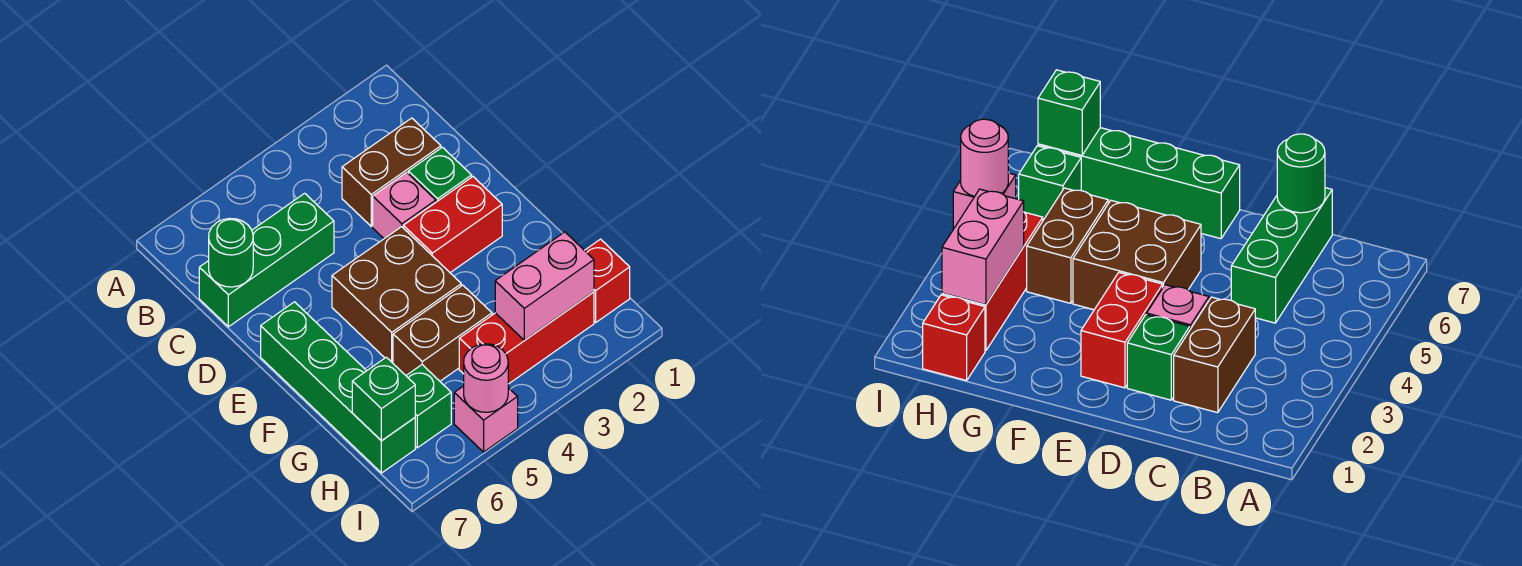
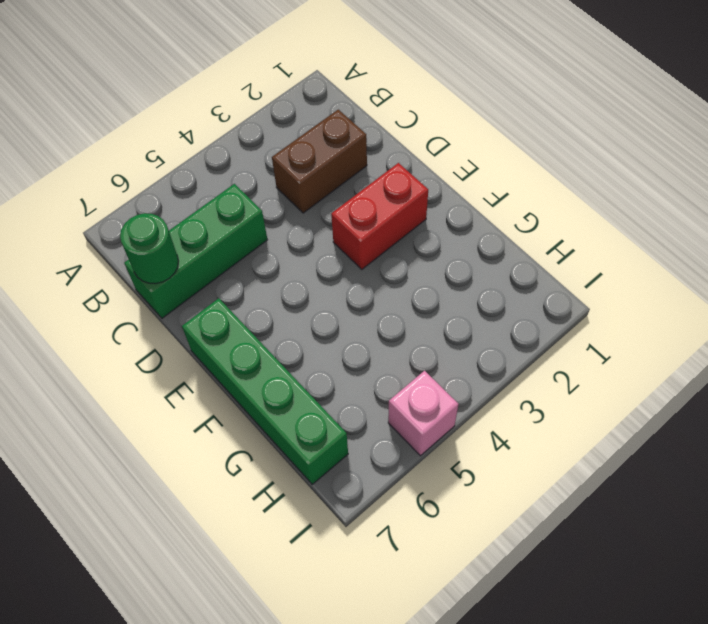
none -> green 1x1 brick [408,147,472,202]
none -> pink 1x1 brick [373,172,436,239]
none -> brown 2x2 brick [332,227,461,363]

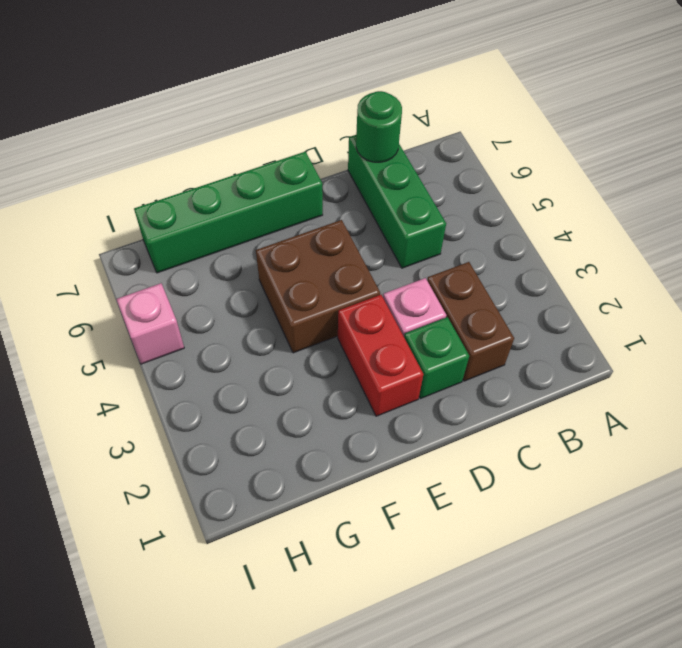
none -> brown 1x2 brick [393,285,492,381]
none -> red 1x1 brick [585,239,630,322]
none -> red 1x3 brick [459,292,594,384]

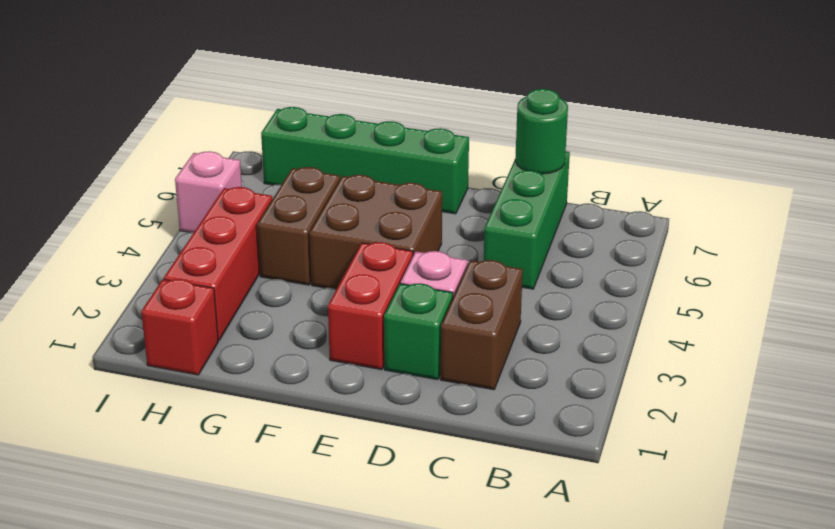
none -> green 1x1 brick [406,365,451,448]
none -> pink 1x2 brick [495,232,594,340]
none -> green 1x1 brick [352,357,415,441]

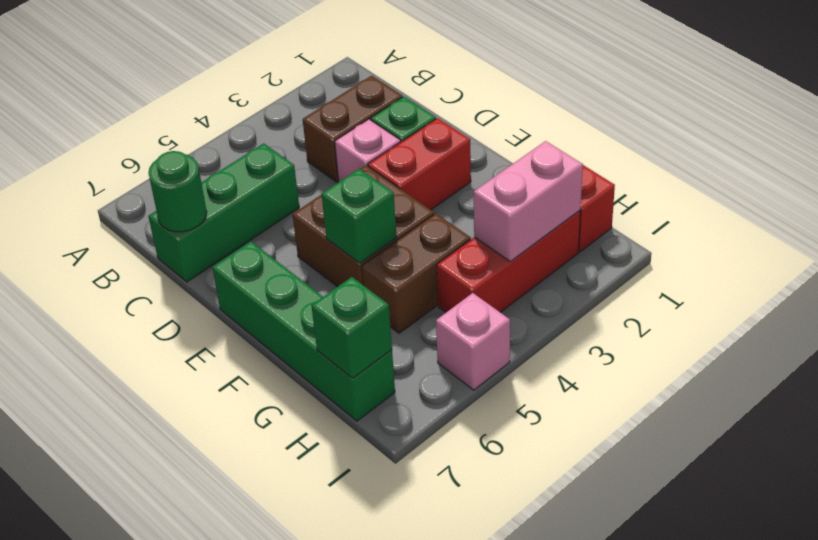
green 1x1 brick [322,169,397,263] -> green 1x1 brick moved to [406,365,451,448]
none -> pink 1x1 round brick [464,344,508,412]

